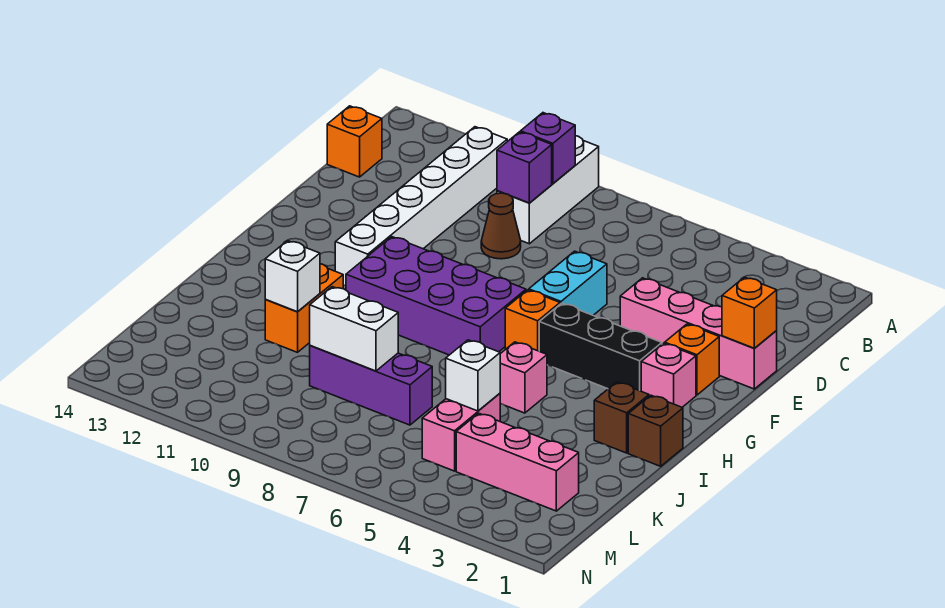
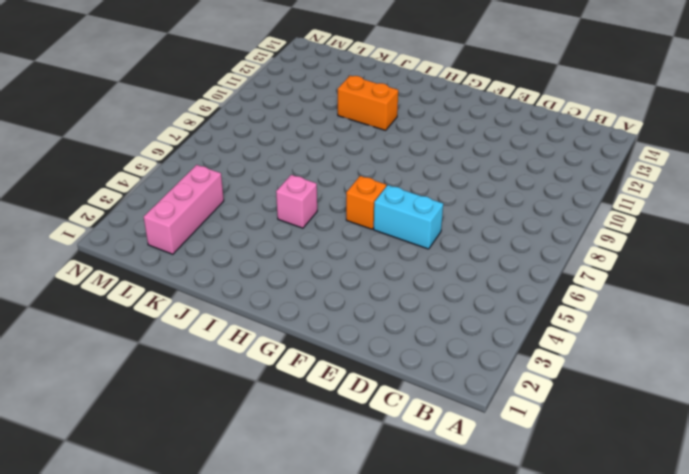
none -> white 1x3 brick [497,136,599,244]
none -> white 1x6 brick [335,127,507,286]
none -> orange 1x1 brick [327,106,382,177]

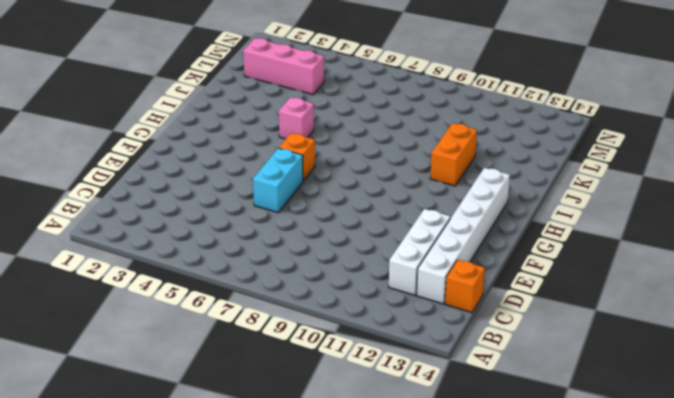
white 1x3 brick [389,209,451,295] -> white 1x3 brick moved to [497,136,599,244]
white 1x6 brick [417,168,510,304] -> white 1x6 brick moved to [335,127,507,286]
none -> brown 1x1 cone [481,193,521,259]
none -> pink 1x4 brick [620,278,777,389]
none -> orange 1x1 brick [665,324,719,395]

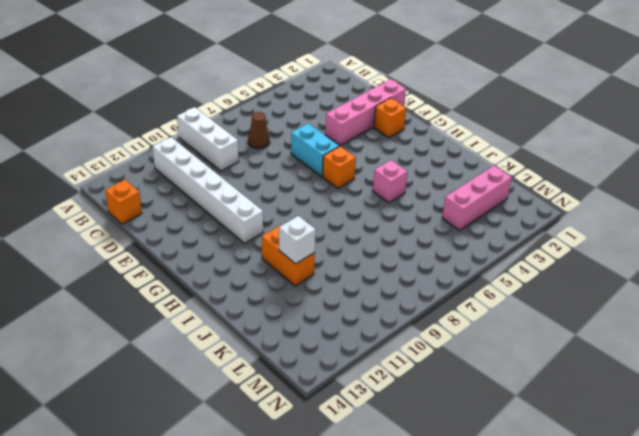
brown 1x1 cone [248,112,270,149] -> brown 1x1 cone moved to [481,193,521,259]
none -> pink 1x1 brick [641,343,696,407]
none -> black 1x3 brick [539,303,662,391]
none -> purple 2x4 brick [346,237,526,355]

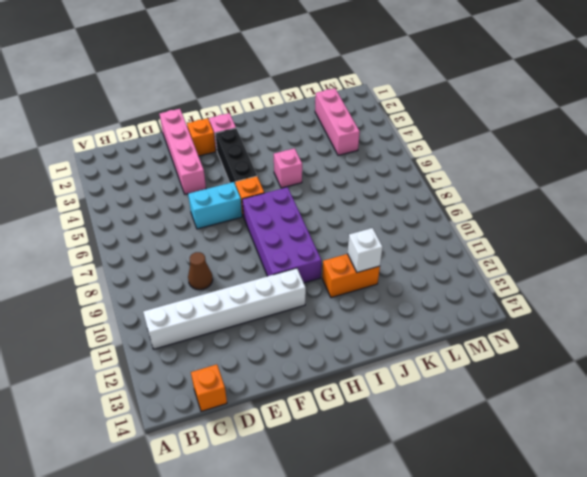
none -> white 1x3 brick [497,136,599,244]
none -> brown 1x1 brick [628,395,683,466]
none -> brown 1x1 brick [594,382,649,453]

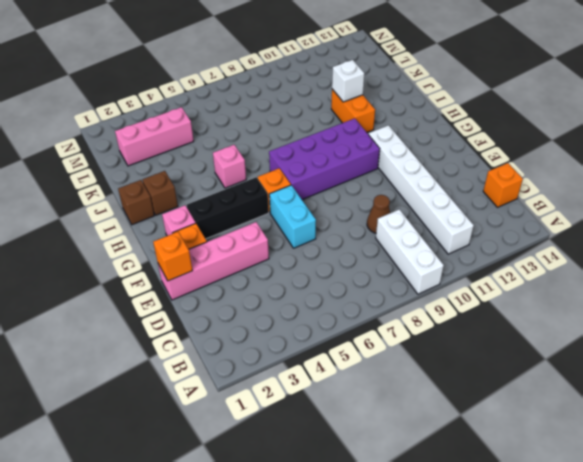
none -> pink 1x2 brick [422,393,500,471]
none -> purple 1x3 brick [310,345,432,425]
none -> purple 1x1 brick [521,113,575,184]

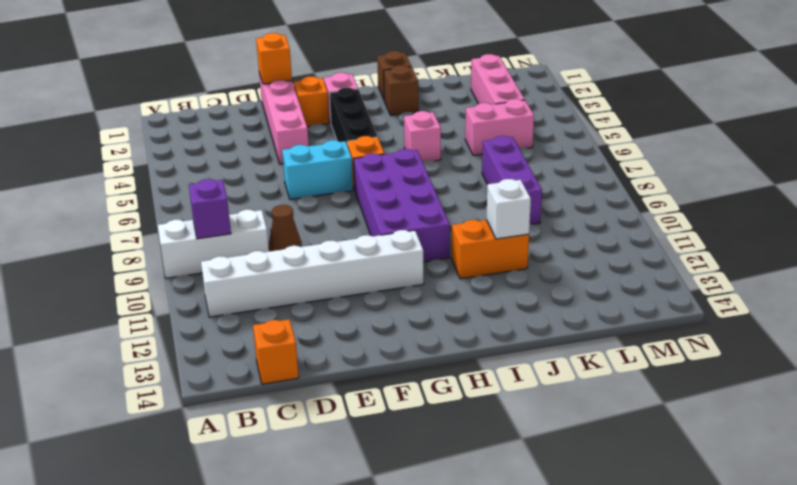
none -> purple 1x1 brick [497,132,552,203]
none -> white 1x1 brick [446,340,500,411]
none -> white 1x2 brick [310,287,398,371]

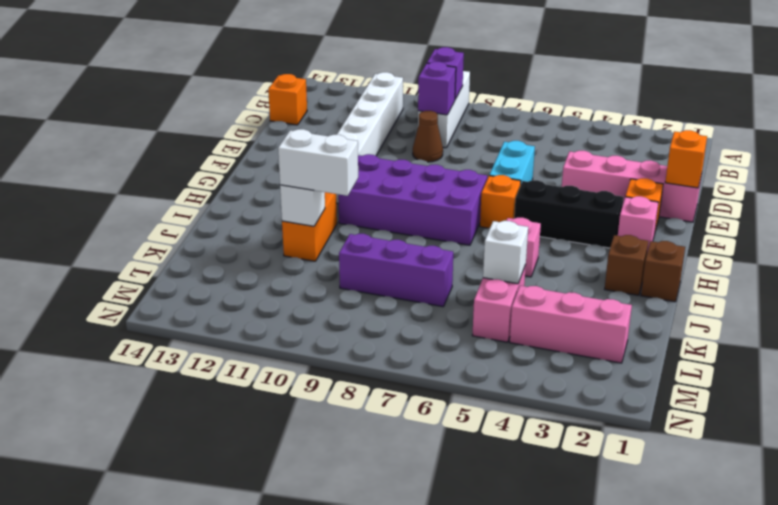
white 1x2 brick [278,129,358,196] -> white 1x2 brick moved to [310,287,398,371]

